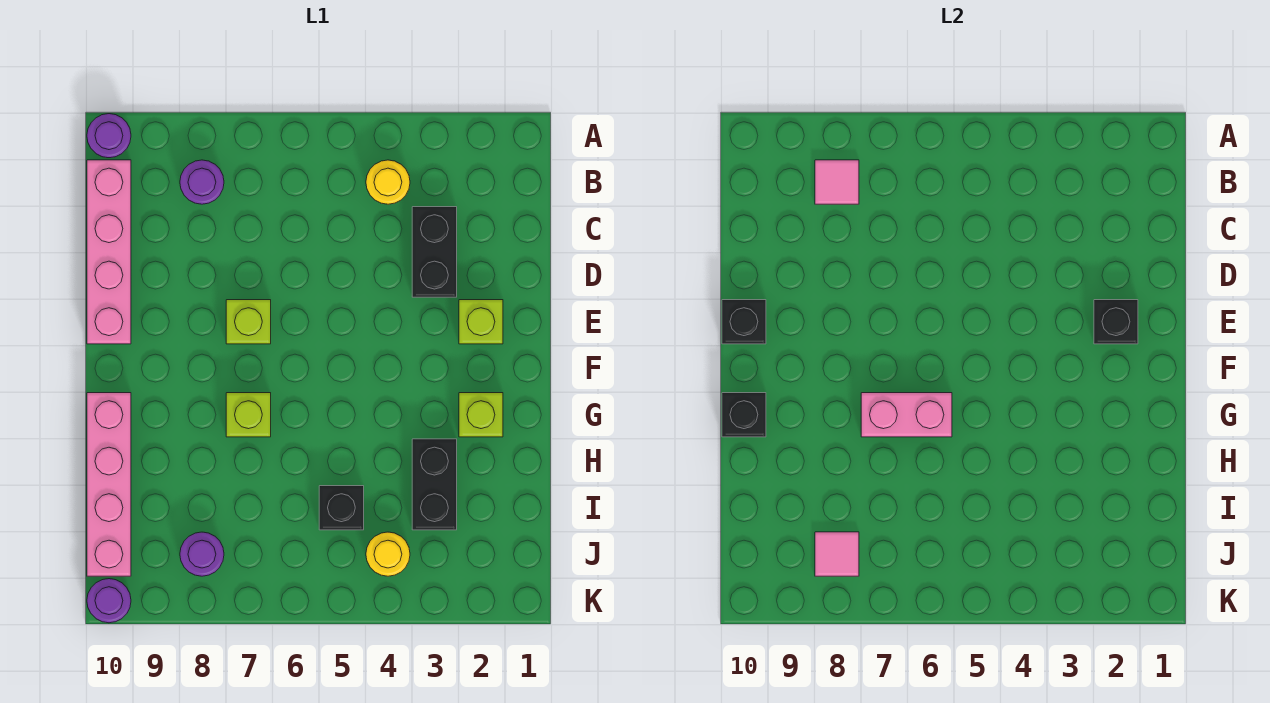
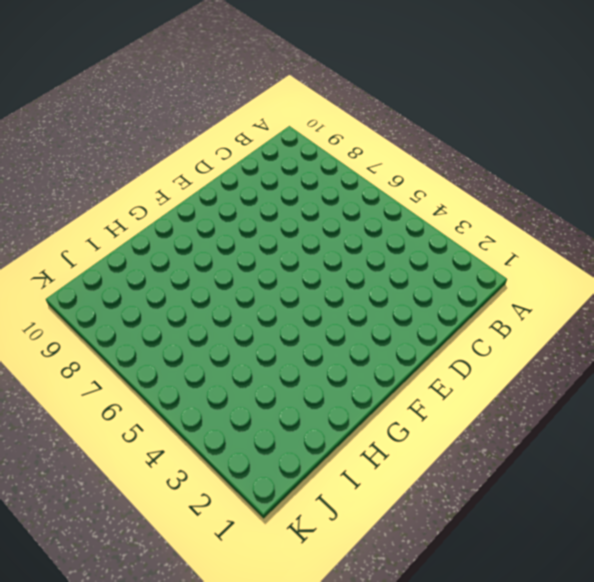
none -> purple 1x1 round brick [87,114,131,158]
none -> yellow 1x1 round brick [366,160,410,204]
none -> purple 1x1 round brick [180,160,224,204]

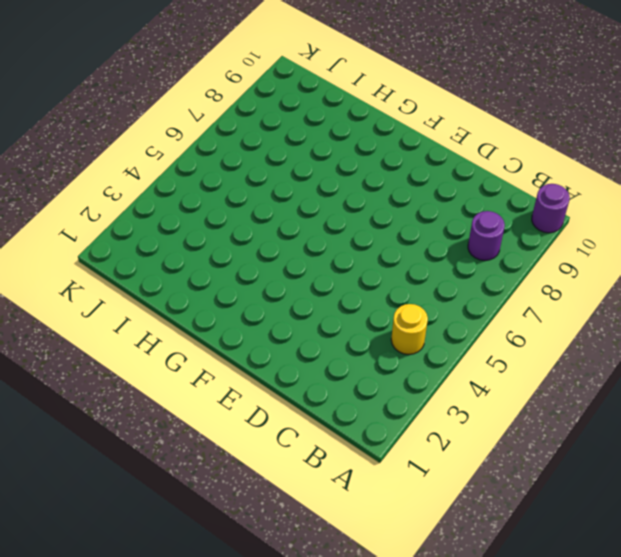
none -> pink 1x4 brick [87,160,131,344]
none -> black 1x2 brick [412,207,457,297]
none -> lime 1x1 brick [459,300,503,344]

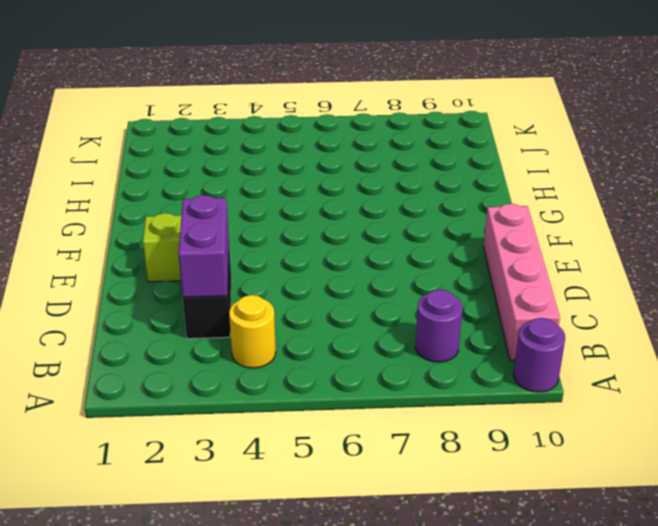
purple 1x2 brick [178,195,229,297] -> none
none -> lime 1x1 brick [226,300,271,344]
none -> lime 1x1 brick [459,393,503,437]
none -> lime 1x1 brick [226,393,271,437]

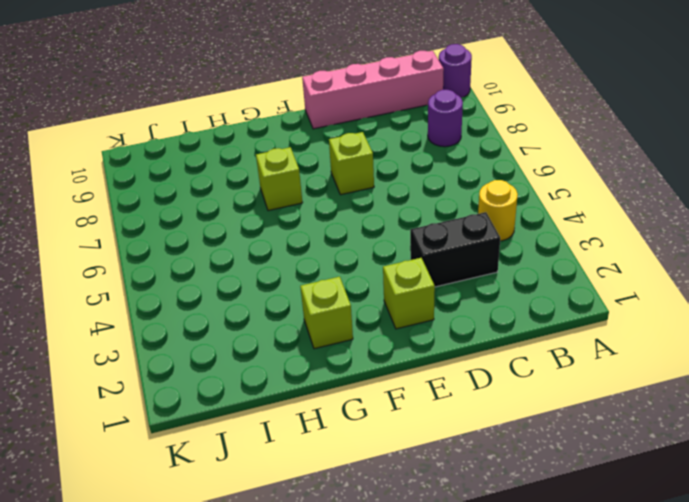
none -> pink 1x4 brick [87,393,131,576]
none -> black 1x2 brick [412,439,457,530]
none -> black 1x1 brick [319,486,364,530]

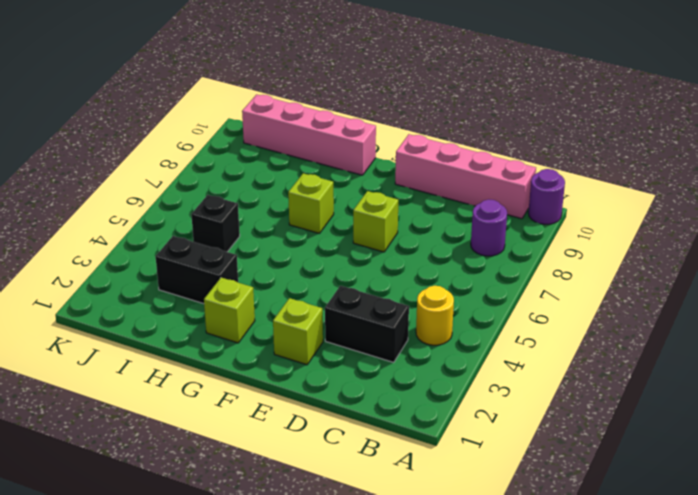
none -> yellow 1x1 round brick [366,532,410,576]
none -> purple 1x1 round brick [180,532,224,576]
none -> purple 1x1 round brick [87,579,131,623]

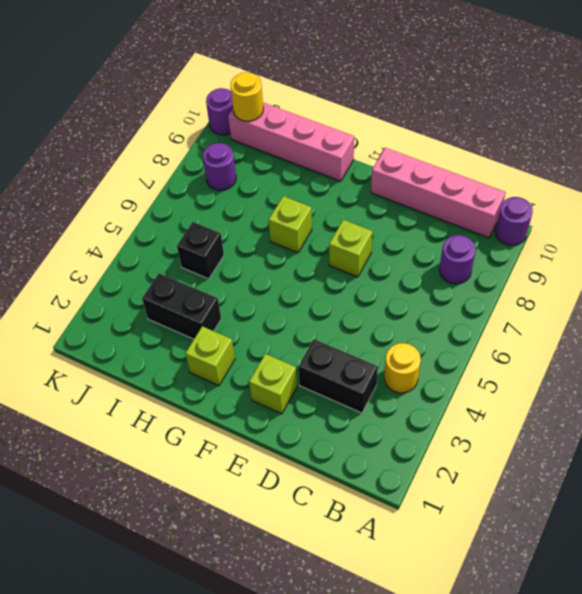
yellow 1x1 round brick [231,72,263,121] -> yellow 1x1 round brick moved to [366,532,410,576]
none -> pink 1x1 tile [815,160,859,204]
none -> black 1x1 brick [1094,300,1138,344]
none -> black 1x1 brick [722,300,766,344]

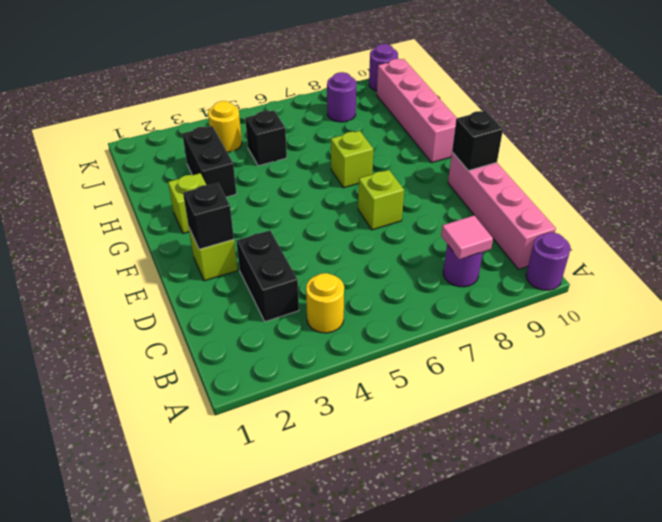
none -> pink 1x2 brick [861,393,952,437]
none -> black 1x1 brick [722,393,766,437]
none -> pink 1x1 tile [815,532,859,576]

